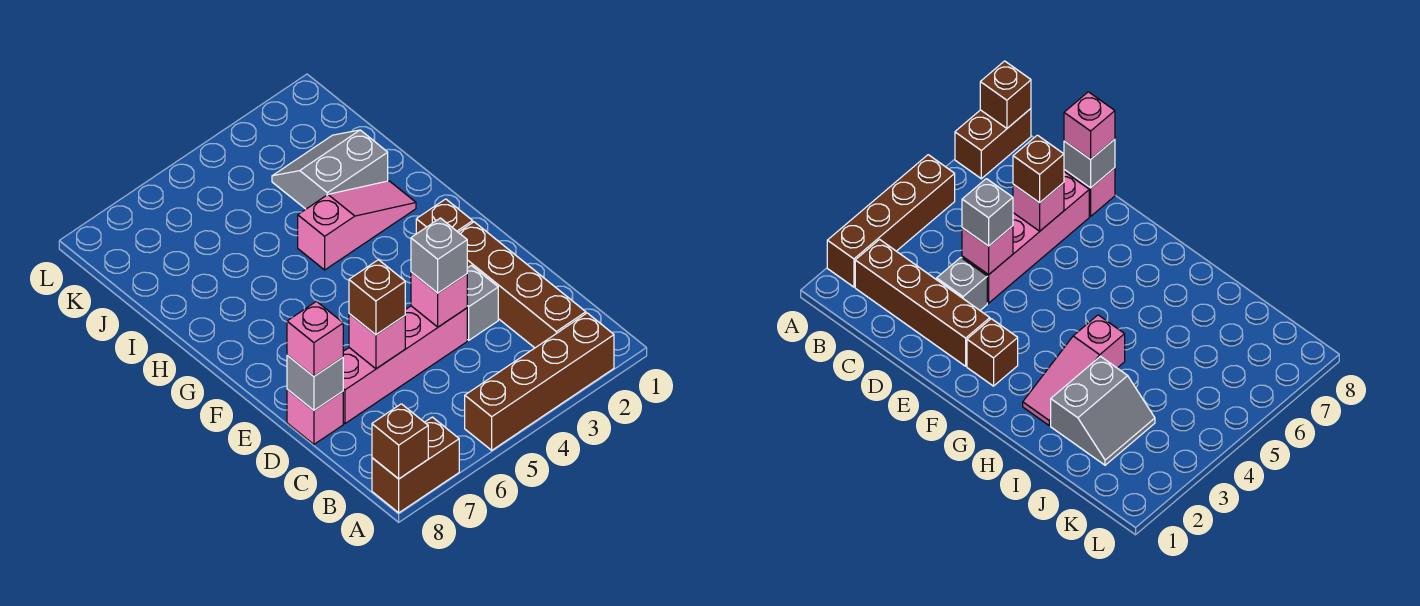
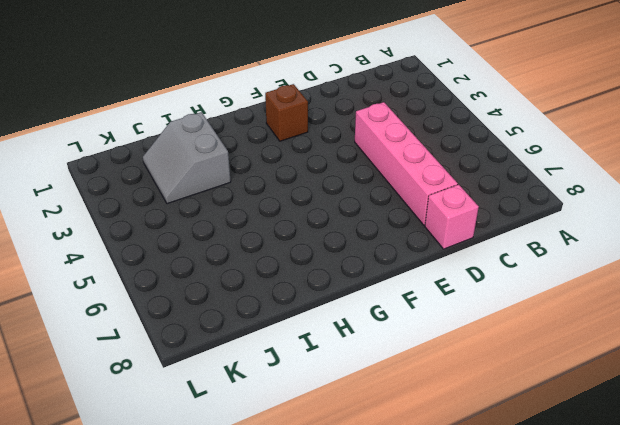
none -> brown 1x4 brick [465,313,614,450]
none -> brown 1x2 brick [372,417,459,513]
none -> brown 1x4 brick [458,222,586,348]

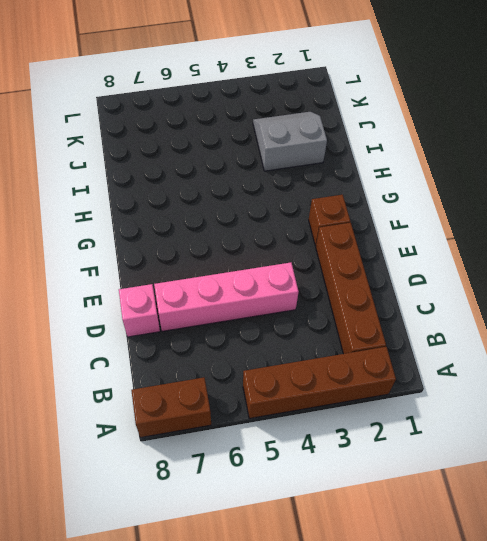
none -> grey 1x1 brick [467,265,498,340]
none -> pink 1x3 slope [298,181,416,270]
none -> brown 1x1 brick [372,404,428,479]

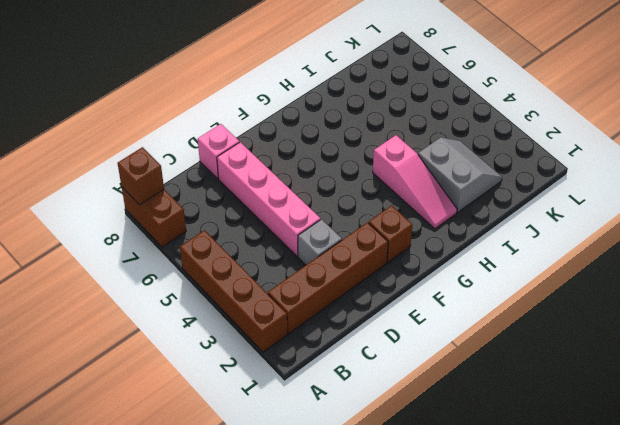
none -> pink 1x1 brick [411,272,467,327]
none -> pink 1x1 brick [349,314,405,369]
none -> grey 1x1 brick [287,355,343,410]

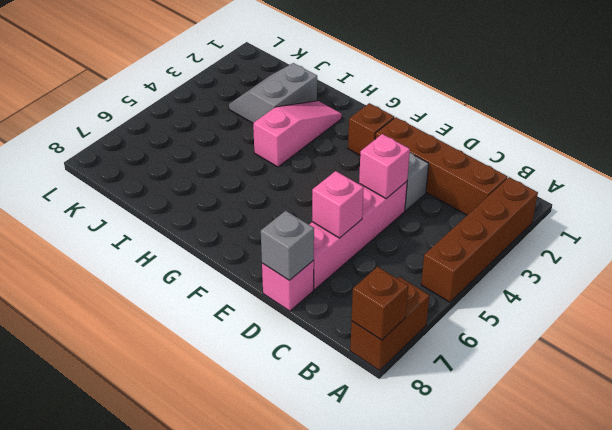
none -> grey 1x1 brick [411,218,467,293]
none -> brown 1x1 brick [349,260,405,335]
none -> pink 1x1 brick [287,301,343,376]

